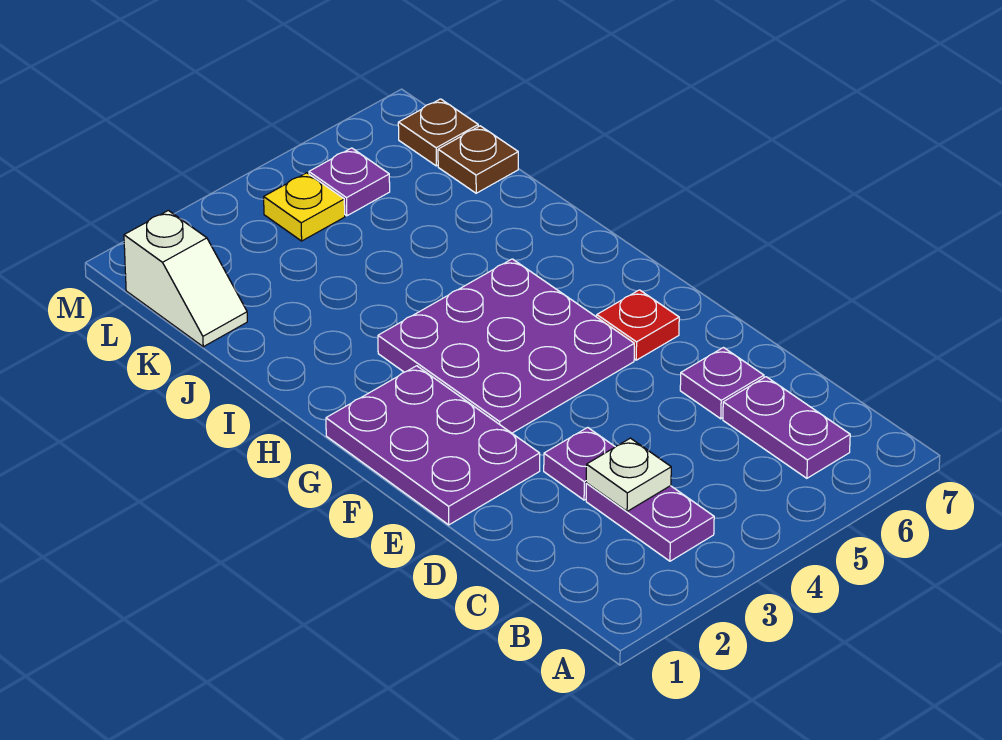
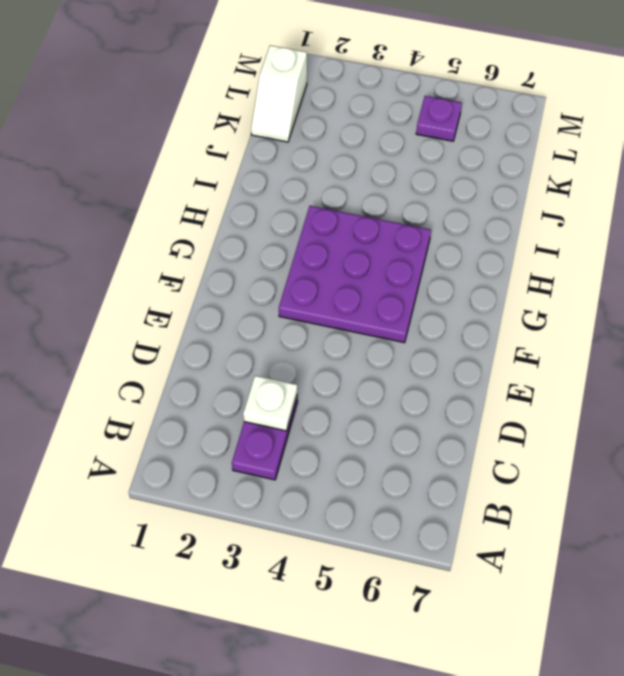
none -> purple 1x2 plate [723,377,850,478]
none -> purple 1x1 plate [544,427,615,500]
none -> purple 1x1 plate [680,348,764,419]

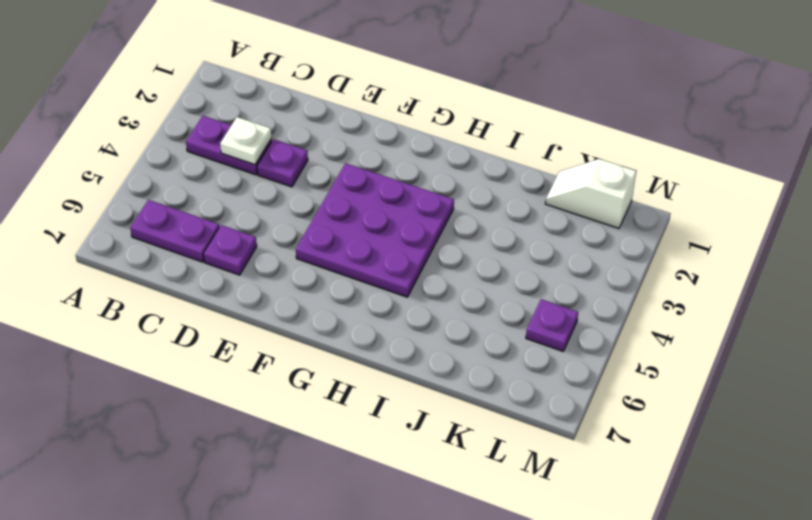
none -> purple 2x3 plate [326,366,540,525]
none -> red 1x1 plate [597,290,679,360]
none -> brown 1x1 plate [438,126,518,193]

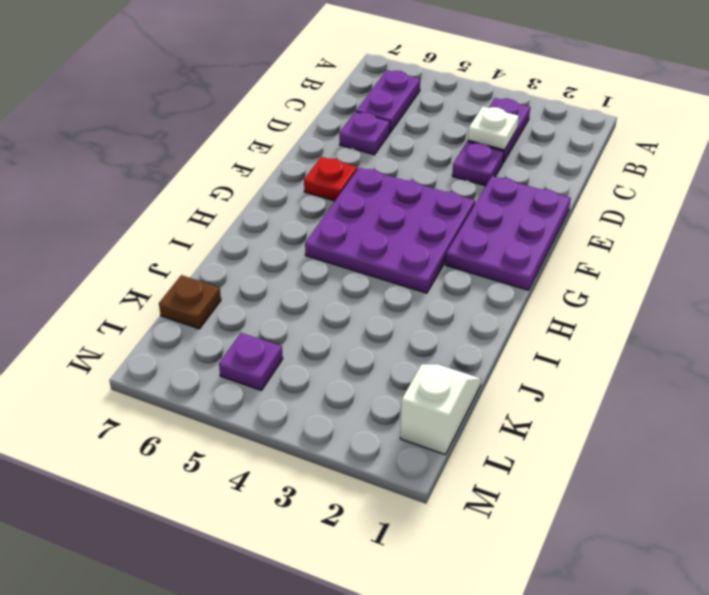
none -> yellow 1x1 plate [264,173,345,241]
none -> brown 1x1 plate [398,99,478,166]

